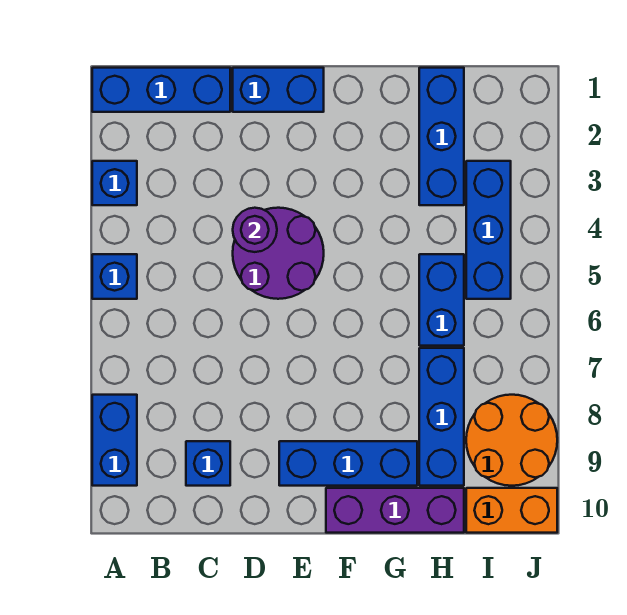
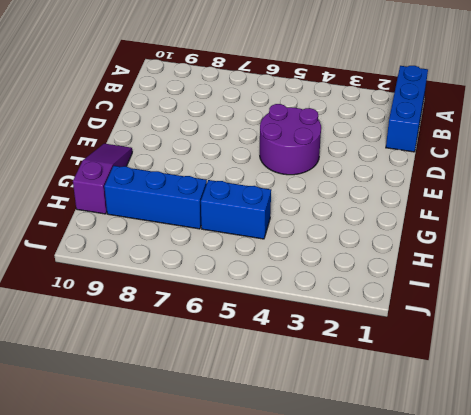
purple 1x3 slope [73,144,132,214] -> purple 1x3 brick [326,488,464,533]
none -> blue 1x1 brick [92,161,137,205]
none -> blue 1x1 brick [92,254,137,299]
none -> blue 1x2 brick [92,395,137,486]

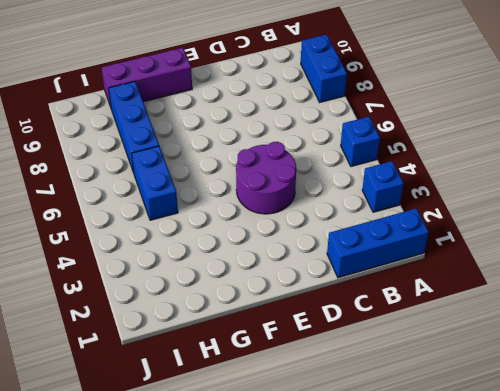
none -> blue 1x1 brick [186,441,230,486]
none -> blue 1x2 brick [233,68,324,112]
none -> blue 1x3 brick [279,441,417,486]

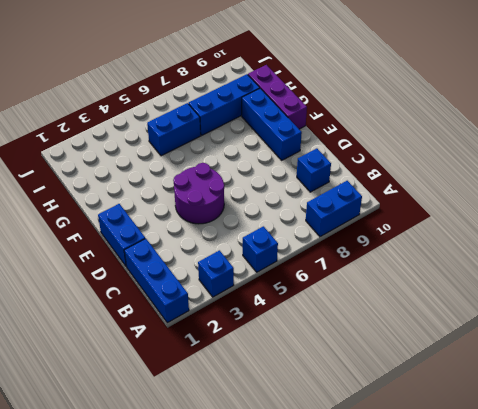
none -> blue 1x3 brick [419,68,464,205]
none -> blue 1x3 brick [466,161,511,299]
none -> orange 2x2 round brick [466,395,557,486]

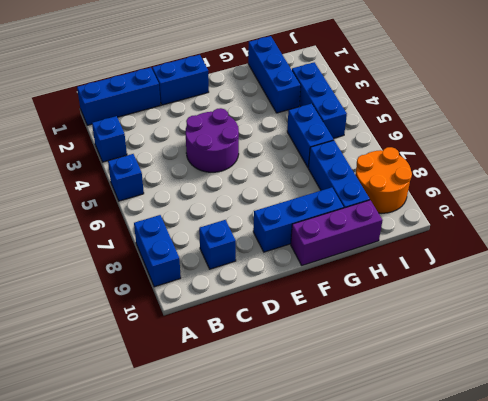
none -> orange 1x2 brick [466,488,557,533]
none -> purple 1x1 round brick [233,208,277,252]

